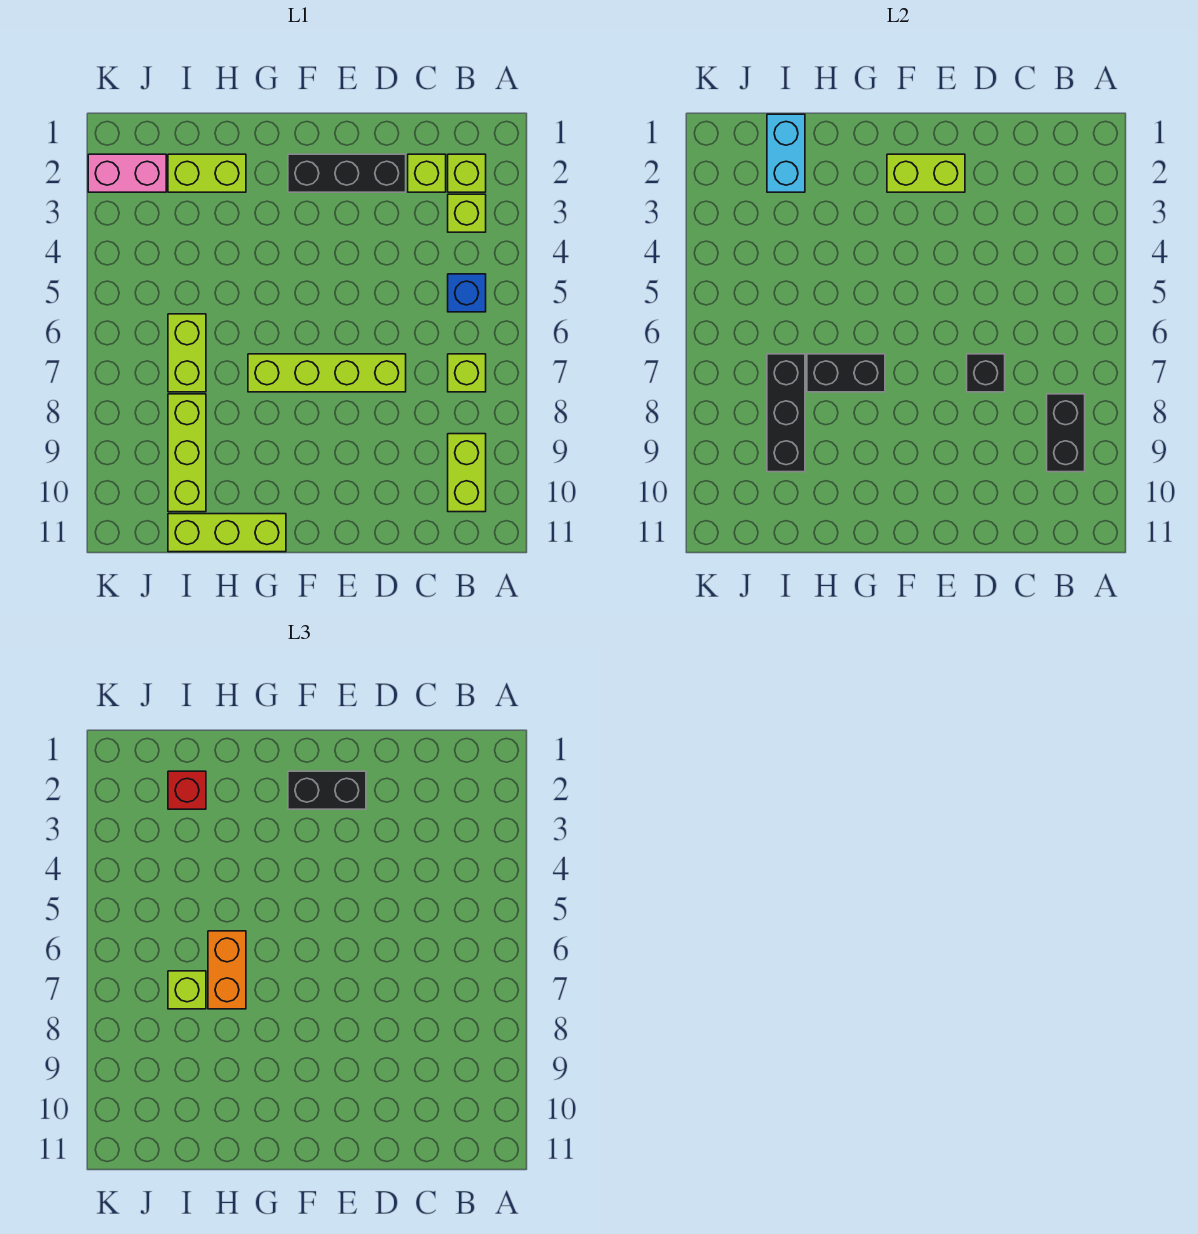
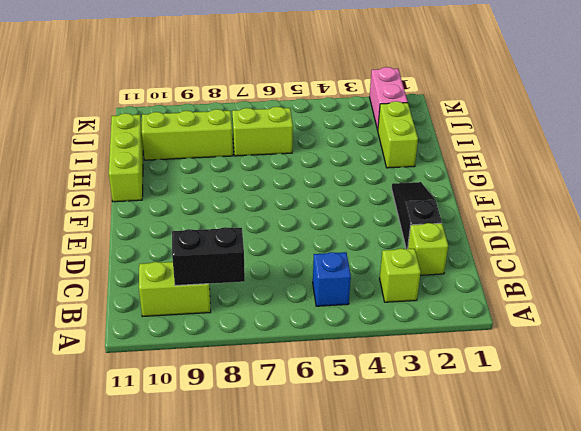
black 1x3 slope [392,182,442,249] -> black 1x3 brick [288,154,406,192]
none -> lime 1x1 brick [448,154,486,192]
none -> lime 1x1 brick [448,354,486,392]
none -> lime 1x4 brick [248,354,406,392]

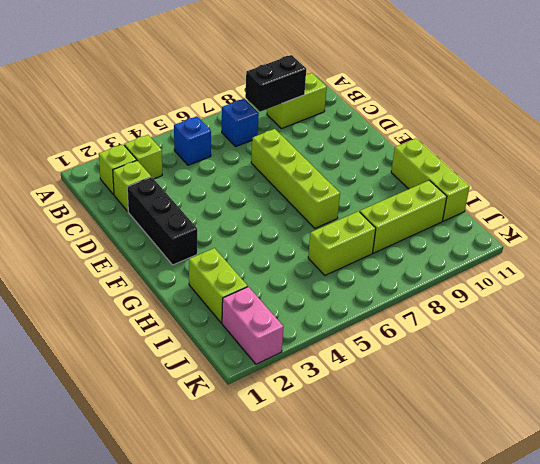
blue 1x1 brick [222,99,259,146] -> lime 1x1 brick [448,354,486,392]
none -> black 1x1 brick [967,354,1005,392]
none -> lime 1x2 brick [887,154,965,192]
none -> black 1x2 brick [807,354,885,392]

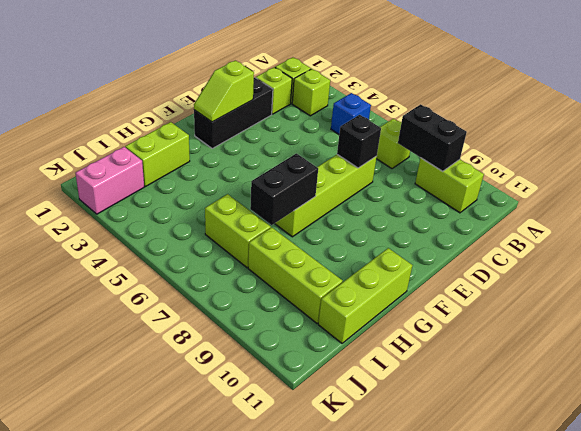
lime 1x2 slope [194,60,254,122] -> lime 1x2 brick [887,154,965,192]
none -> cyan 1x2 brick [767,114,805,192]
none -> black 1x3 brick [767,354,805,472]
none -> black 1x2 brick [288,771,366,809]

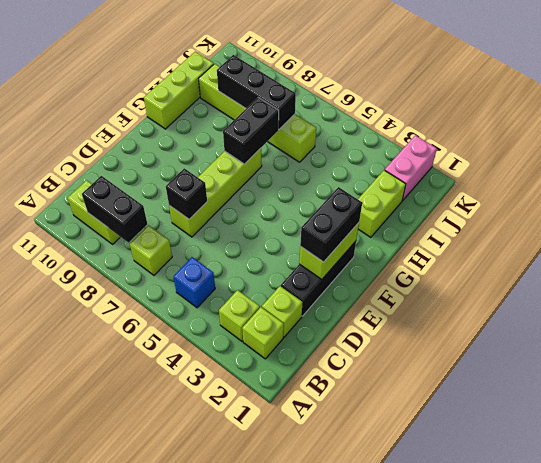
none -> cyan 1x2 brick [767,114,805,192]
none -> orange 1x2 brick [208,931,246,1009]
none -> red 1x1 brick [168,771,206,809]

